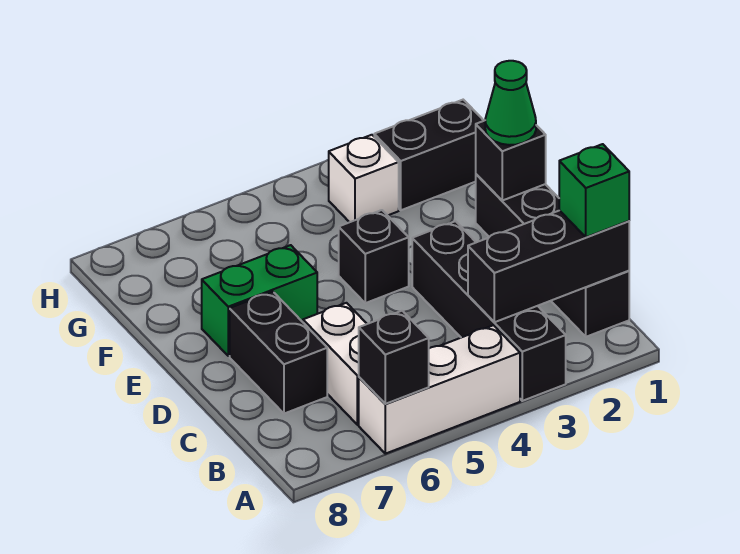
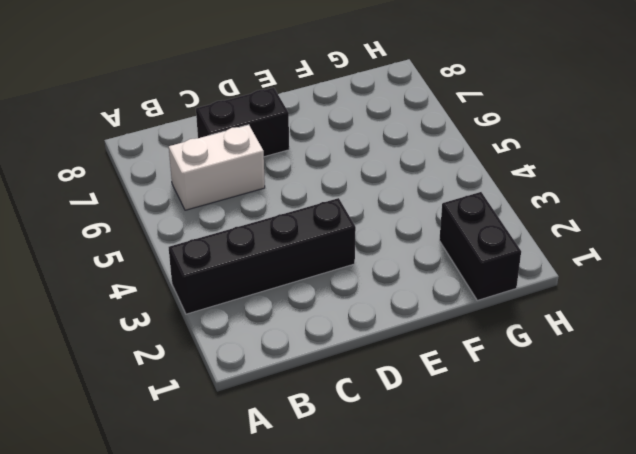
none -> white 1x3 brick [359,325,520,454]
none -> black 1x4 brick [476,174,629,337]
none -> black 1x1 brick [339,210,409,303]

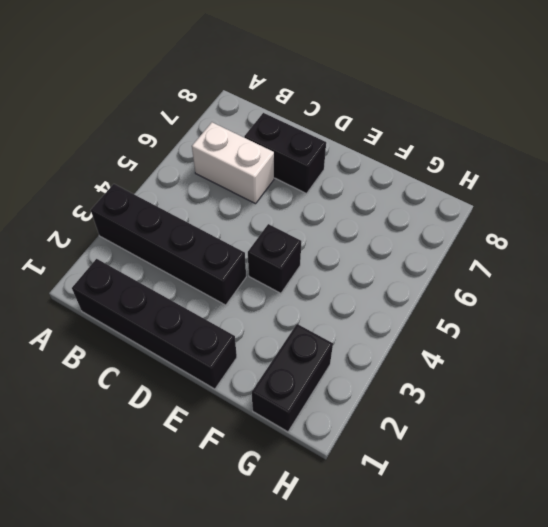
none -> white 1x3 brick [359,325,520,454]
none -> green 1x2 brick [202,245,317,356]
none -> white 1x1 brick [329,135,399,222]

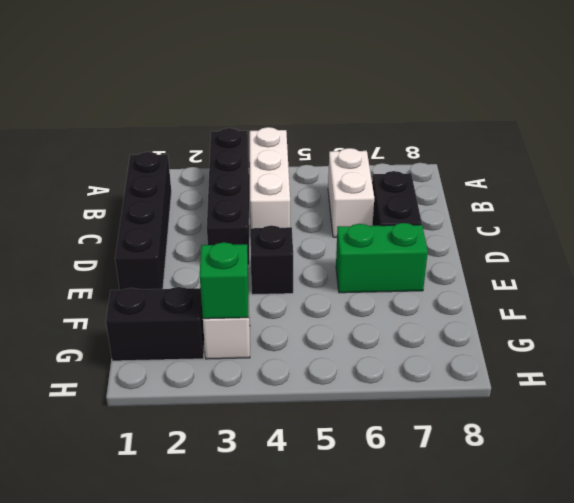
white 1x3 brick [250,127,290,228] -> white 1x3 brick turned to [359,325,520,454]
green 1x1 brick [200,242,249,319] -> green 1x1 brick moved to [559,144,629,237]
none -> black 1x1 brick [359,311,429,404]
none -> black 1x3 brick [468,210,629,322]
none -> black 1x1 brick [476,121,546,201]

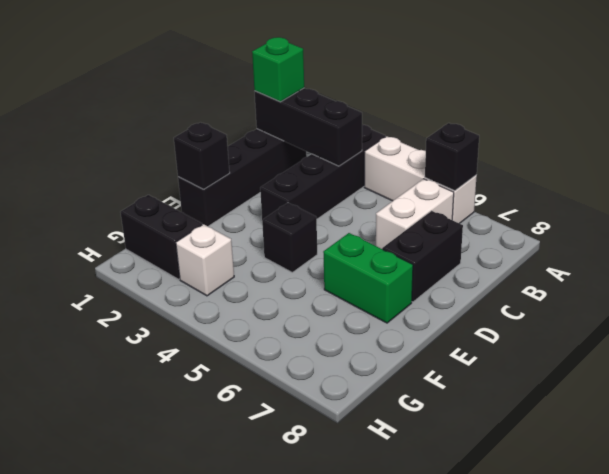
none -> green 1x1 cone [485,61,536,145]

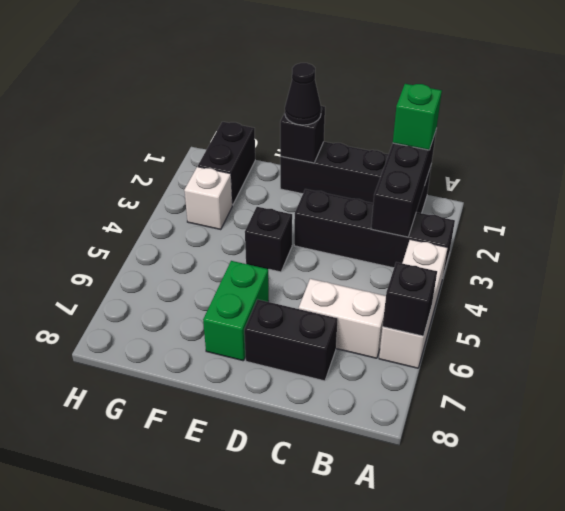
black 1x1 cone [285,63,321,125] -> green 1x1 cone [485,61,536,145]

